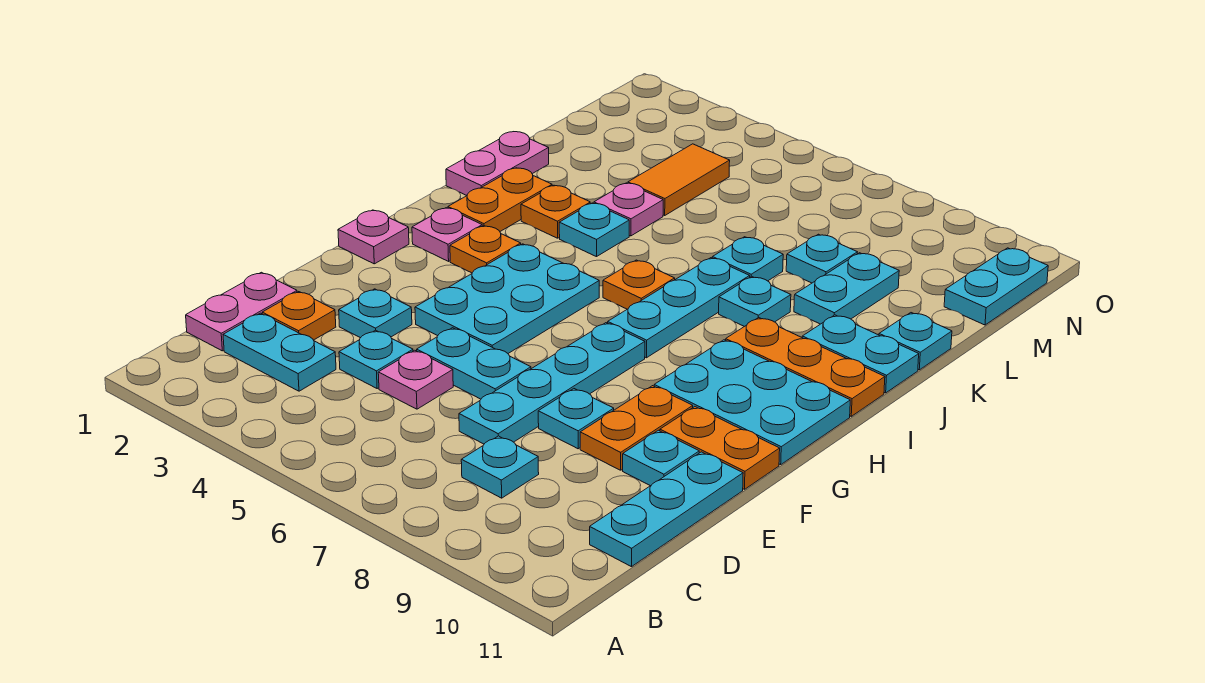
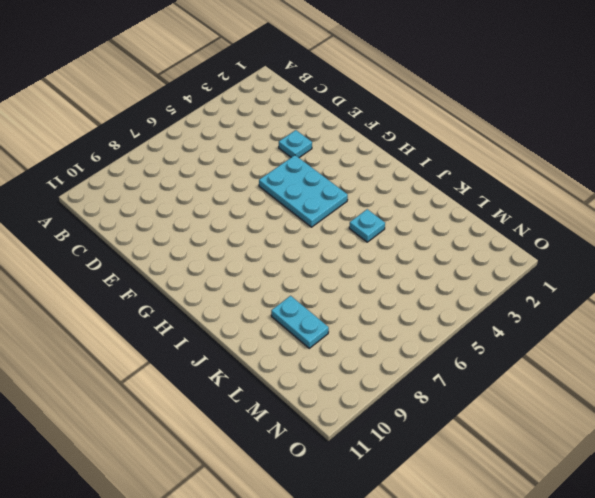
none -> pink 1x2 plate [186,272,297,351]
none -> cyan 1x2 plate [223,313,336,391]
none -> cyan 1x1 plate [461,436,539,498]
none -> cyan 1x3 plate [590,452,743,567]

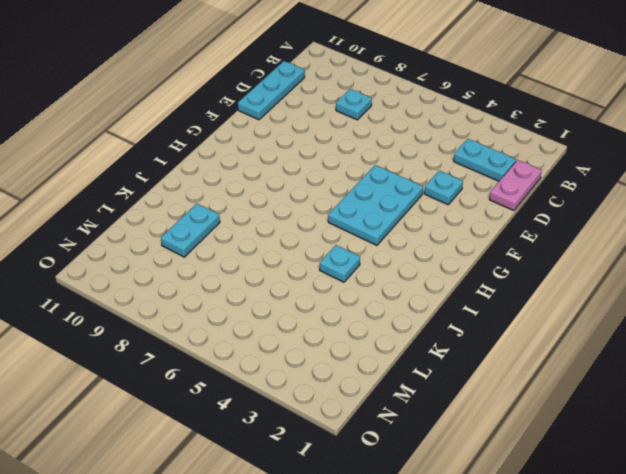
none -> orange 1x1 plate [262,292,336,340]
none -> cyan 1x1 plate [339,330,413,388]
none -> pink 1x1 plate [378,350,453,409]
none -> cyan 1x4 plate [459,323,645,444]

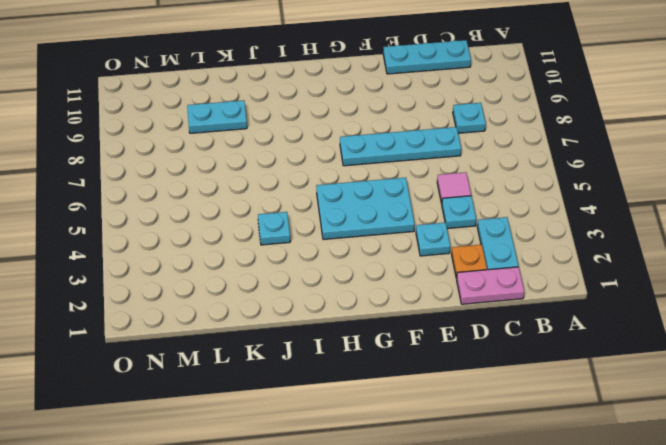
pink 1x1 tile [437,172,471,204] -> pink 1x1 plate [378,350,453,409]
none -> cyan 1x2 plate [417,328,531,399]
none -> cyan 1x1 plate [538,389,614,449]
none -> orange 1x2 plate [580,386,693,470]
none -> cyan 1x1 plate [623,430,699,486]

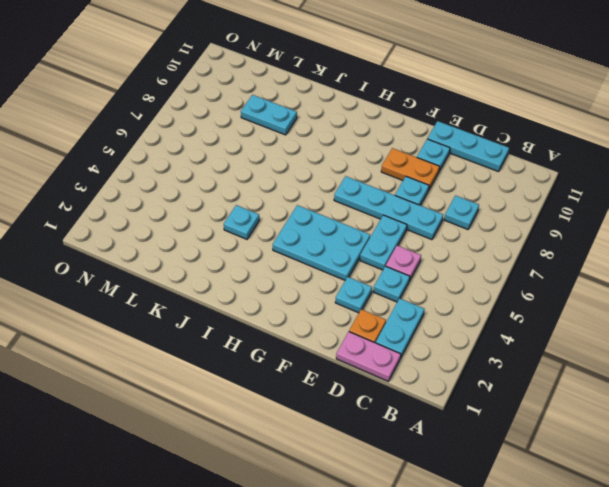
none -> orange 1x2 plate [660,407,780,489]
none -> pink 1x1 plate [338,210,409,264]
none -> cyan 2x3 plate [654,340,850,465]
none -> pink 1x1 plate [412,208,482,261]

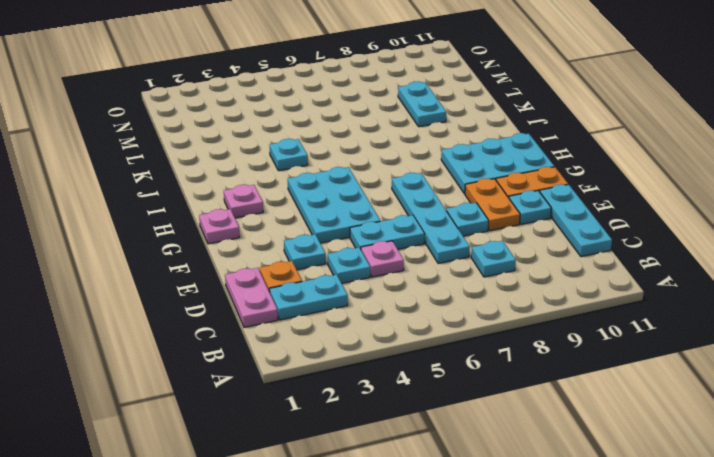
none -> orange 1x1 plate [450,226,521,273]
none -> cyan 1x3 plate [608,258,750,358]
none -> orange 1x2 plate [448,168,552,231]
none -> orange 1x1 plate [603,260,675,309]

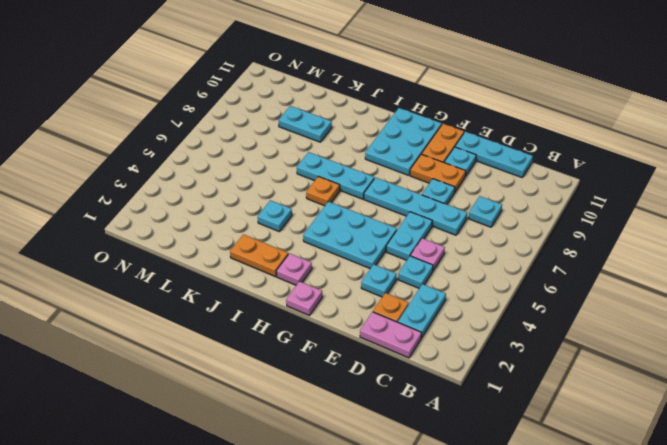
none -> orange 1x1 plate [450,226,521,273]
none -> orange 1x3 plate [726,317,885,416]
none -> pink 1x2 plate [446,132,549,195]
none -> orange 1x1 plate [521,185,590,238]

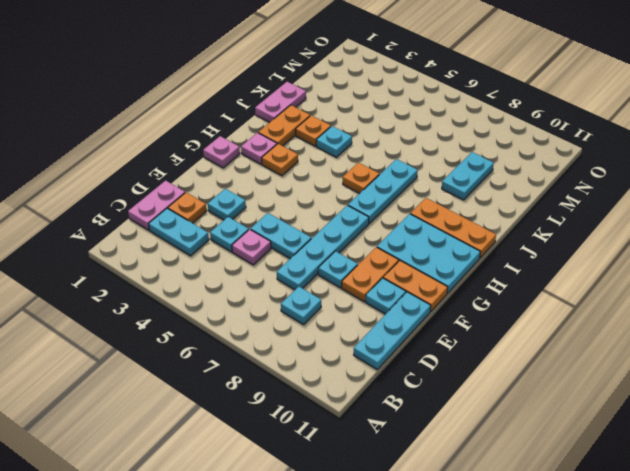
none -> cyan 2x3 plate [415,244,599,353]
none -> cyan 1x1 plate [719,276,791,327]
none -> cyan 1x2 plate [802,315,919,393]
none -> pink 1x1 plate [594,183,663,236]

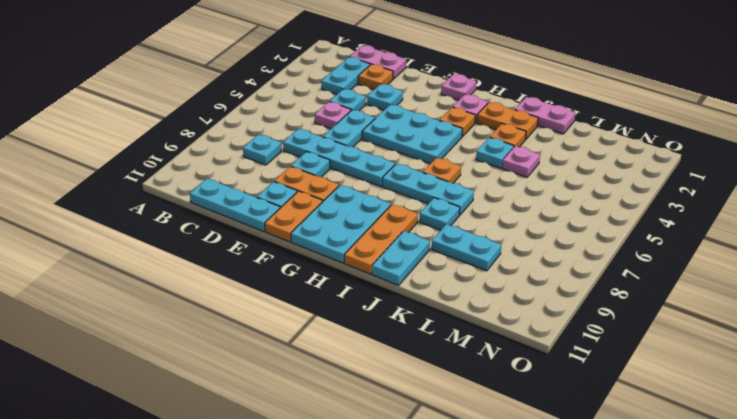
none -> cyan 1x1 plate [712,237,783,281]
none -> cyan 1x1 plate [879,313,952,370]
none -> orange 1x2 tile [628,144,730,215]
none -> cyan 1x1 plate [786,234,857,283]

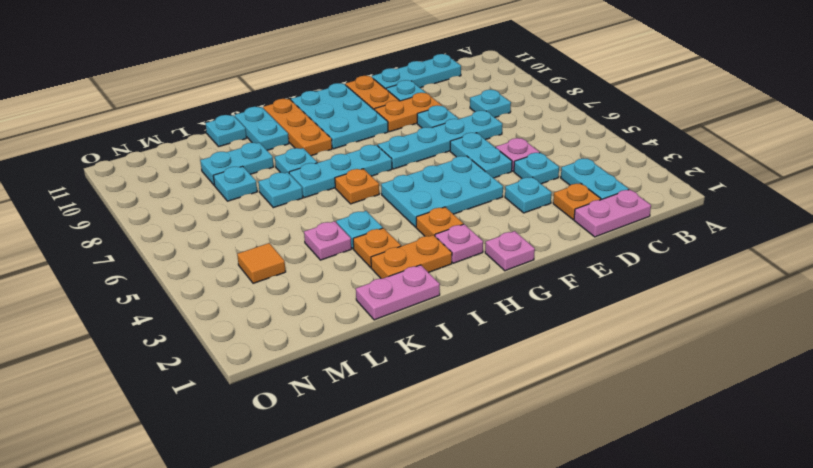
orange 1x1 tile [237,243,286,283] -> orange 1x2 tile [628,144,730,215]
none -> cyan 1x2 plate [944,248,1048,325]

